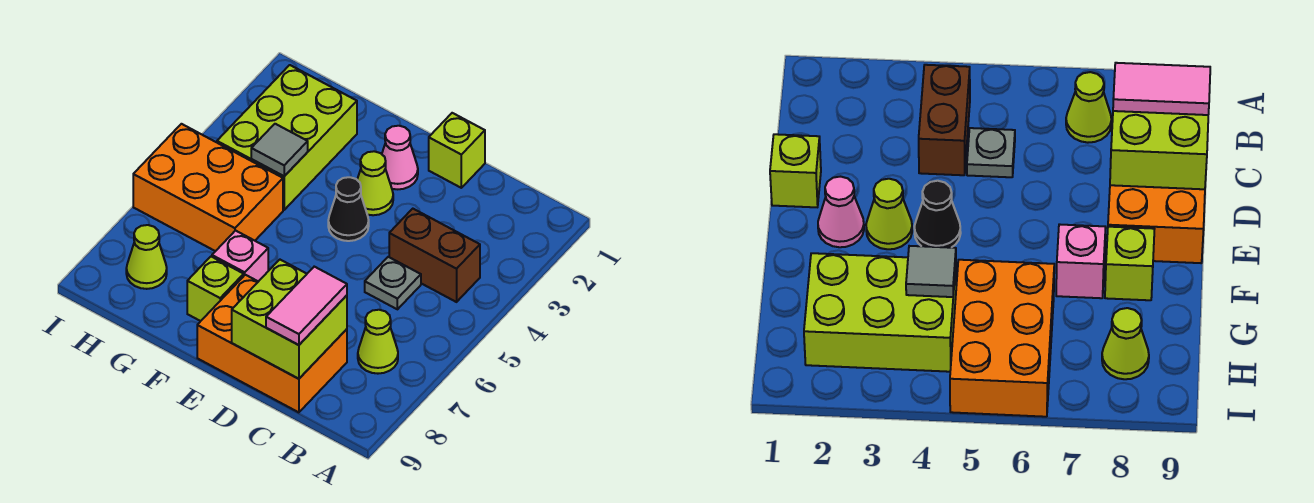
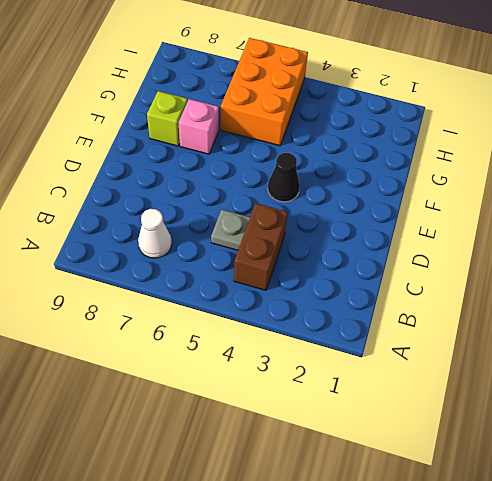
white 1x1 cone [138,209,172,258] -> lime 1x1 cone [358,310,398,374]
none -> orange 2x3 brick [197,275,347,412]
none -> lime 1x1 brick [429,113,485,188]
none -> pink 1x1 cone [382,126,418,189]

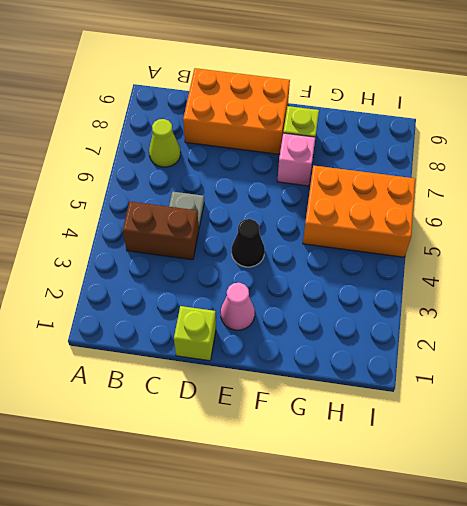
none -> lime 1x1 cone [357,151,393,215]
none -> lime 2x3 brick [217,65,357,210]
none -> lime 1x1 cone [126,225,167,289]

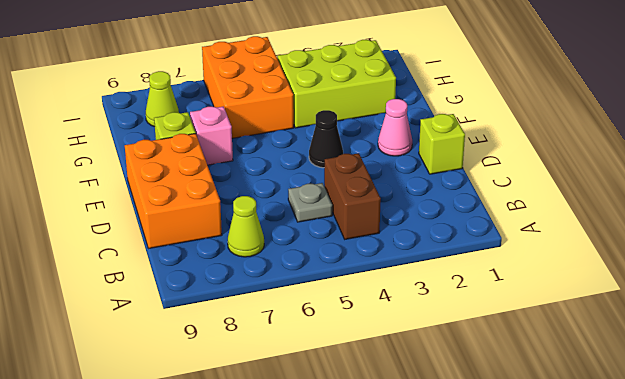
none -> lime 1x1 cone [357,151,393,215]
none -> lime 2x2 brick [232,260,347,379]
none -> grey 1x1 tile [251,124,308,176]

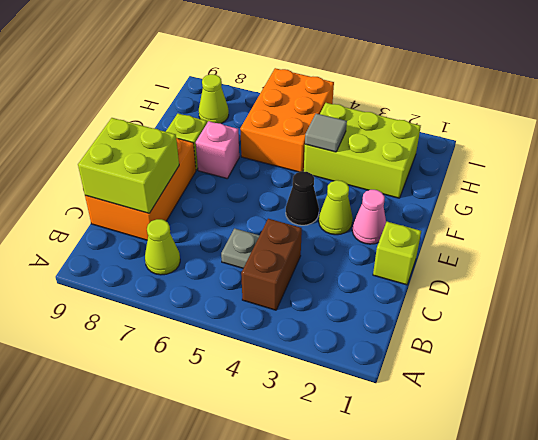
none -> pink 1x2 tile [266,267,347,345]

